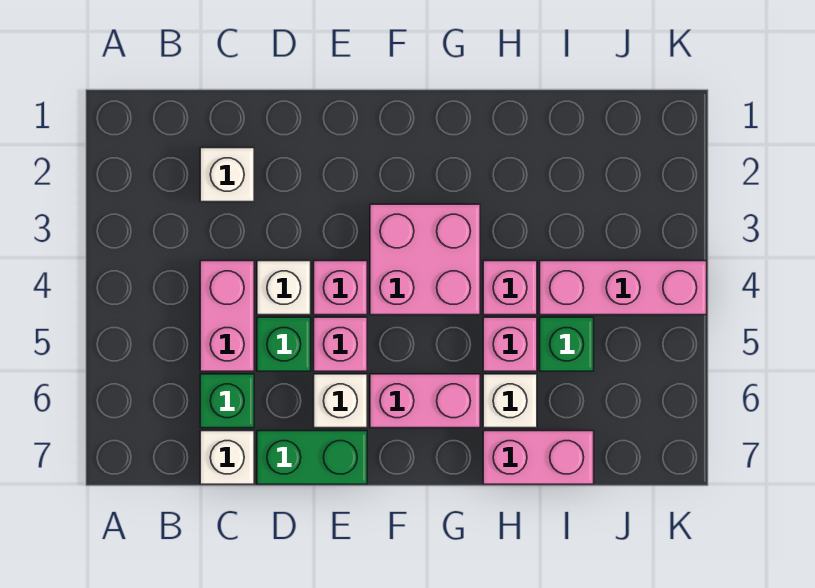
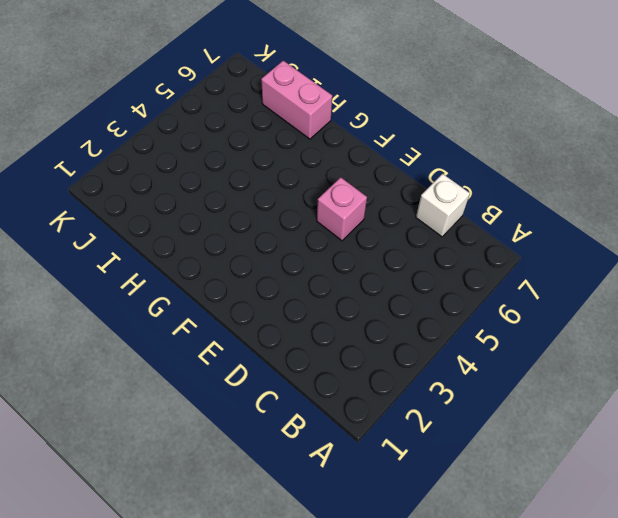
none -> white 1x1 brick [200,148,254,202]
none -> pink 1x2 brick [200,261,254,371]
none -> green 1x1 brick [200,374,254,428]

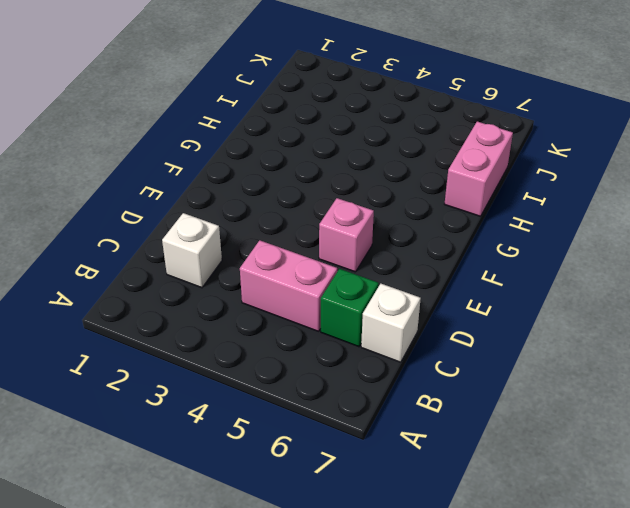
none -> white 1x1 brick [257,261,311,315]
none -> green 1x1 brick [257,317,311,371]
none -> green 1x2 brick [257,431,367,484]

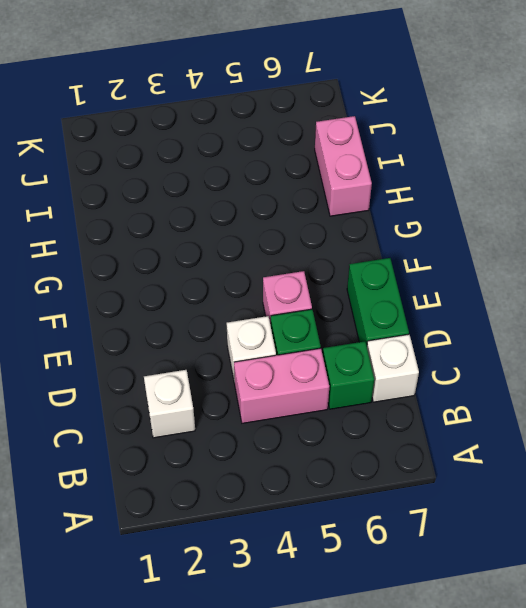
none -> pink 1x1 brick [314,261,367,315]
none -> white 1x1 brick [314,374,367,428]
none -> pink 2x2 brick [370,204,480,315]

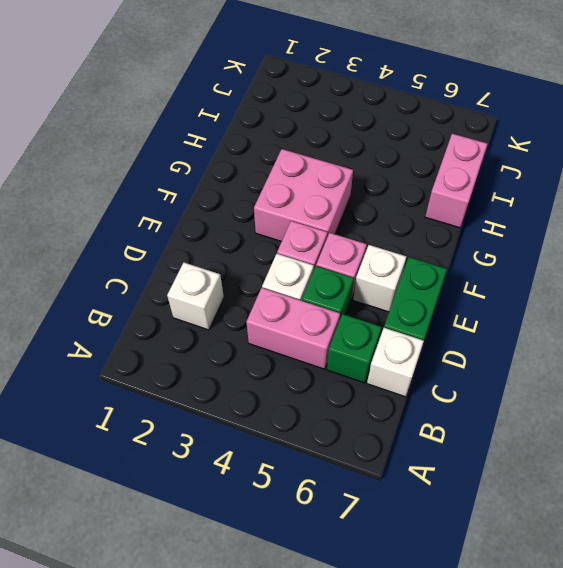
none -> pink 1x2 brick [370,374,480,428]
none -> pink 1x1 brick [483,261,537,315]
none -> pink 1x1 brick [483,317,537,371]

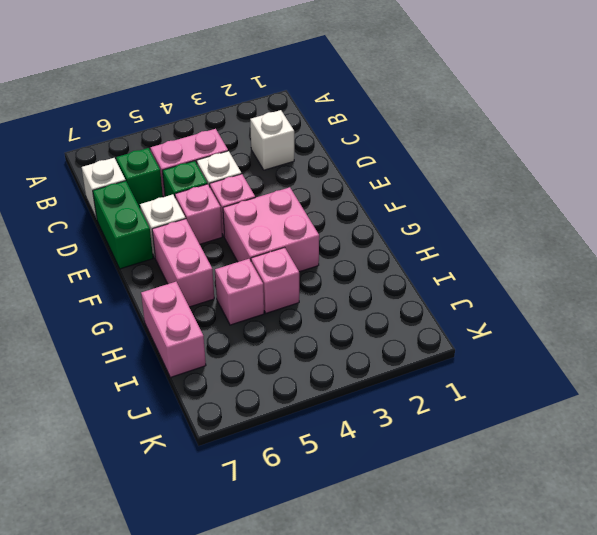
none -> white 1x1 brick [483,374,537,428]
none -> pink 1x3 brick [540,261,707,315]
none -> green 1x1 brick [540,317,594,371]

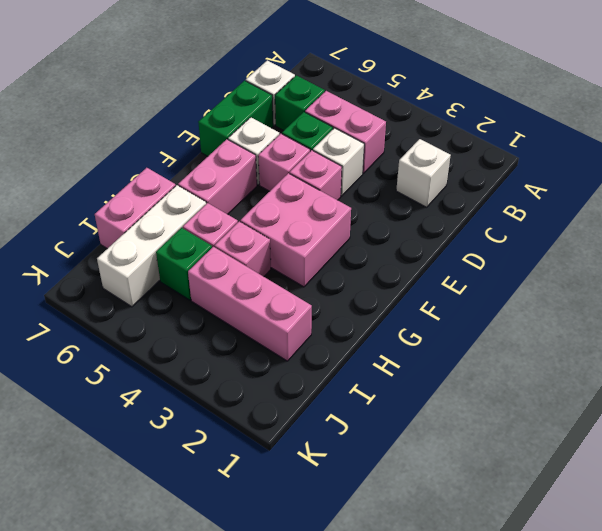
white 1x3 brick [97,185,206,307] -> white 1x1 brick [483,374,537,428]
pink 1x3 brick [188,247,312,361] -> pink 1x3 brick turned to [540,261,707,315]

